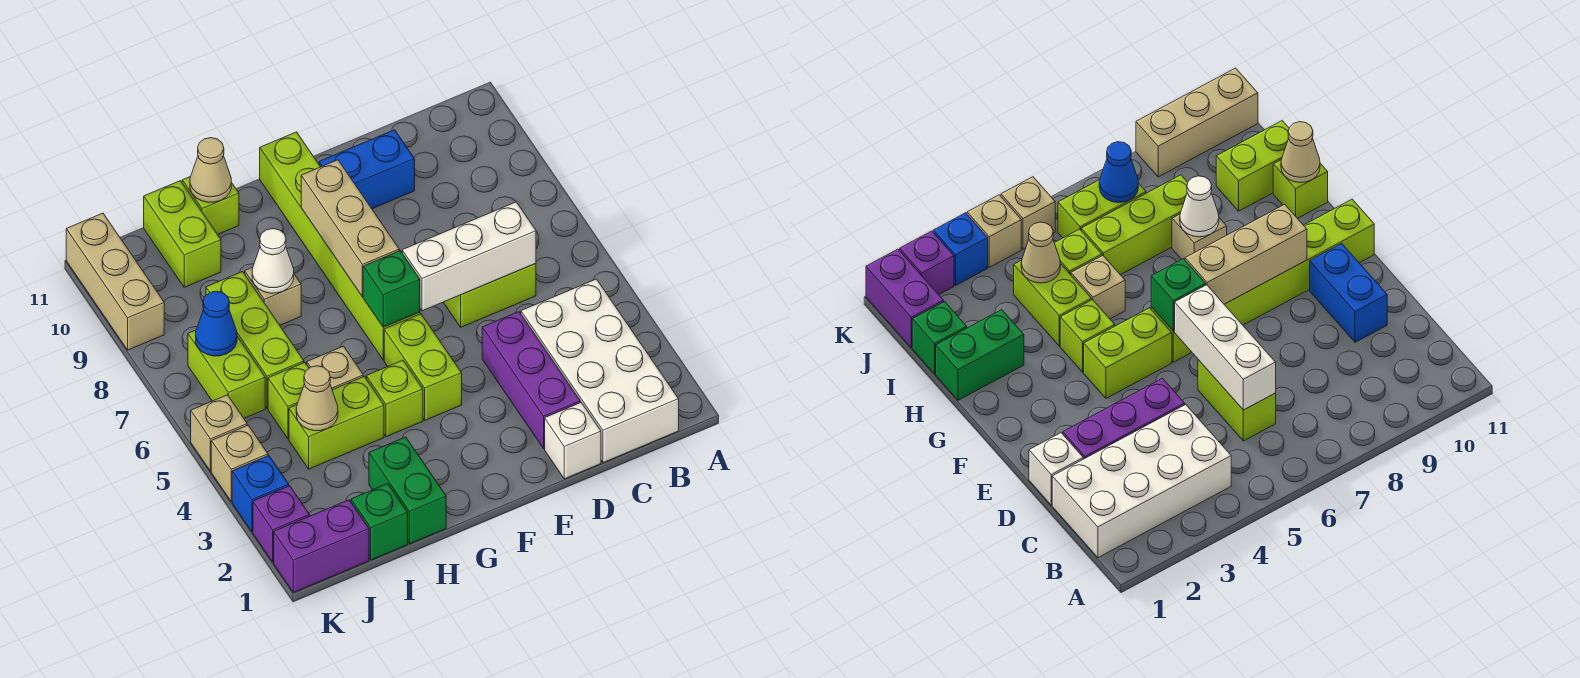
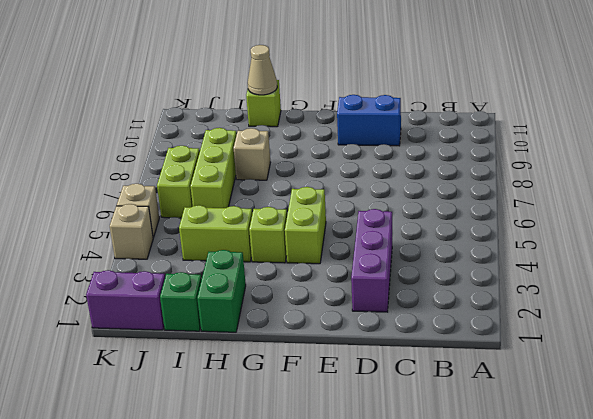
none -> white 2x4 brick [521,279,679,463]
none -> lime 1x2 brick [443,264,536,327]
none -> white 1x1 brick [545,403,601,479]
none -> lime 1x6 brick [260,132,420,360]

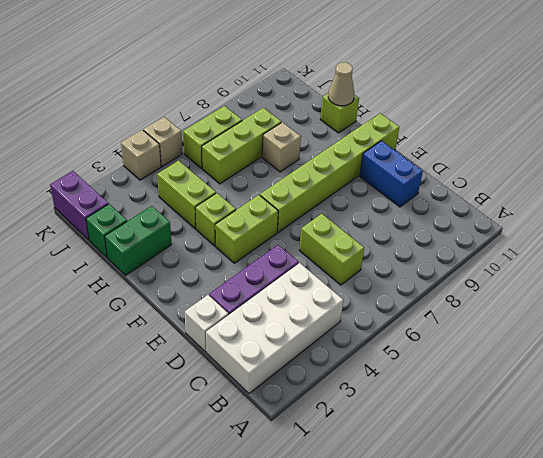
none -> tan 1x1 brick [307,346,363,390]
none -> lime 1x1 brick [268,363,309,439]
none -> lime 1x2 brick [144,181,221,287]
none -> purple 1x1 brick [253,486,310,562]

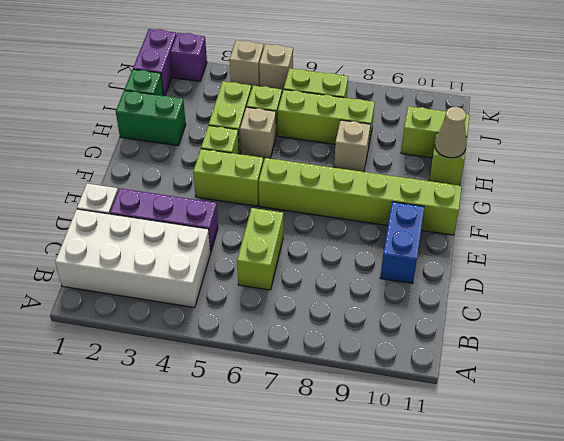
none -> blue 1x1 brick [232,456,289,532]
none -> tan 1x3 brick [66,213,164,350]
none -> white 1x3 brick [402,202,536,311]
none -> green 1x1 brick [363,251,420,327]

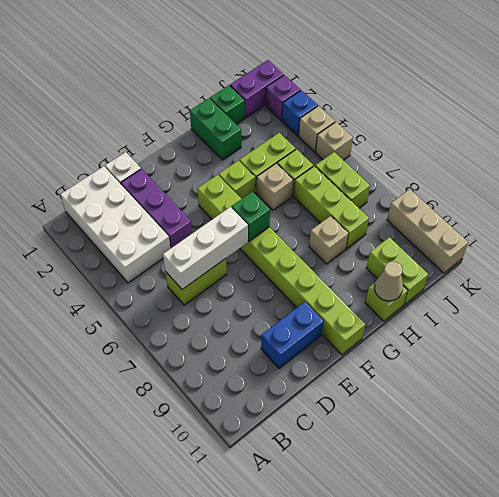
none -> tan 1x3 brick [301,160,399,297]
none -> white 1x1 cone [252,229,294,293]
none -> tan 1x1 cone [296,366,338,431]
none -> blue 1x1 cone [196,291,237,356]

